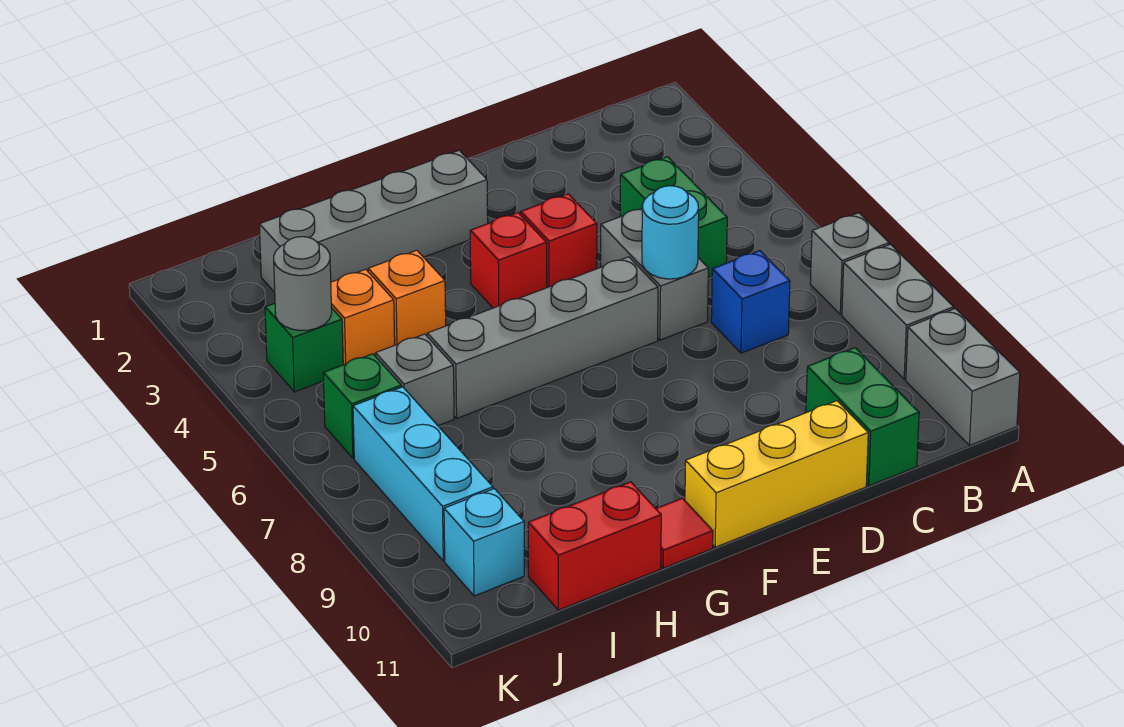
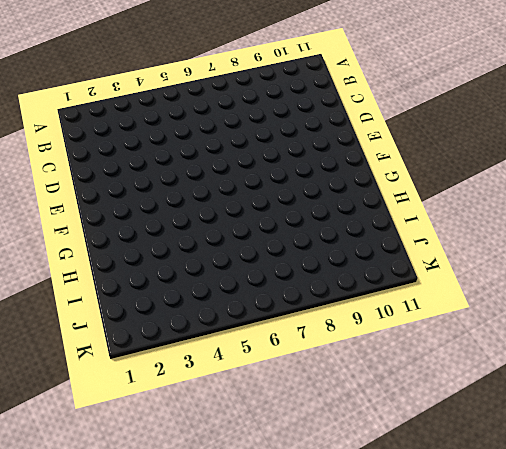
none -> grey 1x1 brick [810,213,889,315]
none -> grey 1x2 brick [842,244,954,379]
none -> grey 1x2 brick [906,309,1020,445]

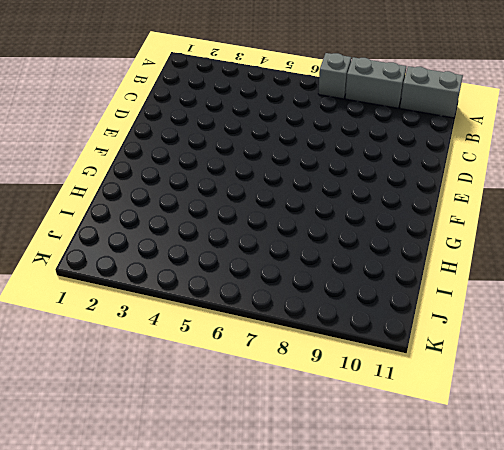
none -> green 1x2 brick [620,157,727,278]
none -> blue 1x1 brick [711,251,790,353]
none -> green 1x2 brick [806,348,919,486]

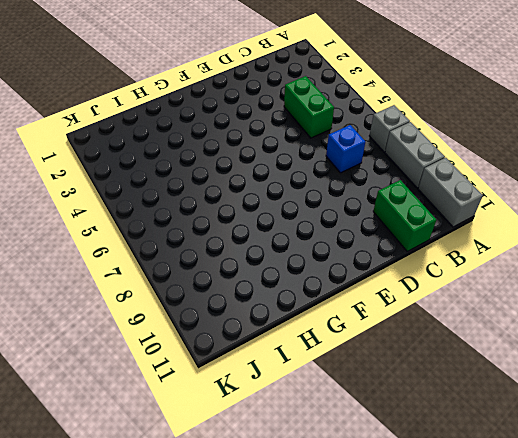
none -> grey 1x2 brick [601,209,708,340]
none -> yellow 1x3 brick [685,401,868,547]
none -> red 1x1 brick [521,194,597,288]

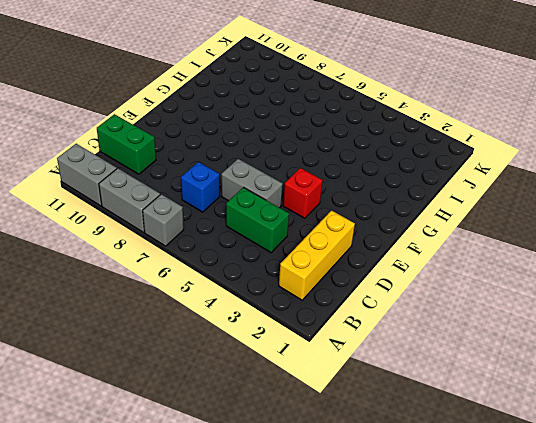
yellow 1x3 brick [279,210,355,300] -> yellow 1x3 brick moved to [685,401,868,547]
none -> grey 1x4 brick [427,257,658,418]
none -> grey 1x4 brick [259,150,488,292]
none -> red 1x1 brick [470,213,547,308]

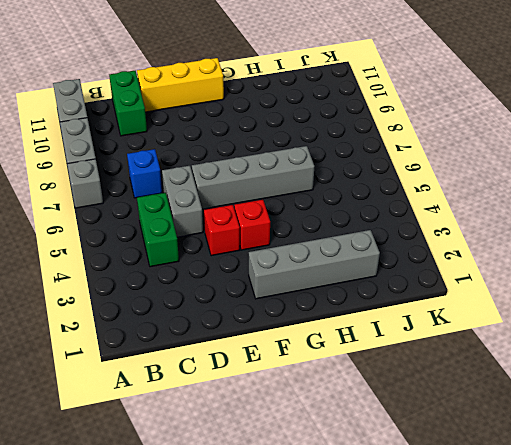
none -> red 1x1 tile [656,498,713,568]
none -> orange 1x1 brick [368,250,446,345]
none -> red 1x2 brick [528,482,661,610]

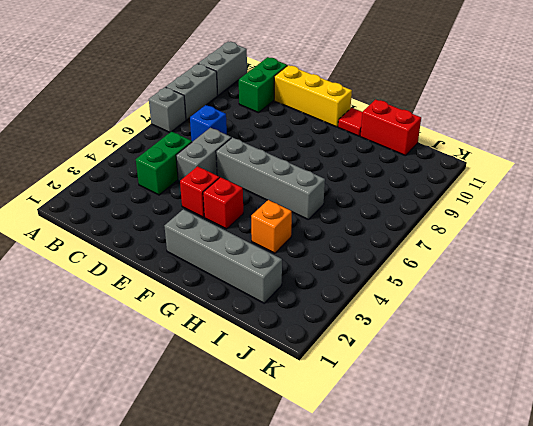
none -> orange 1x1 brick [331,269,395,365]
none -> grey 1x1 brick [376,334,454,426]
none -> green 1x1 brick [265,303,343,392]

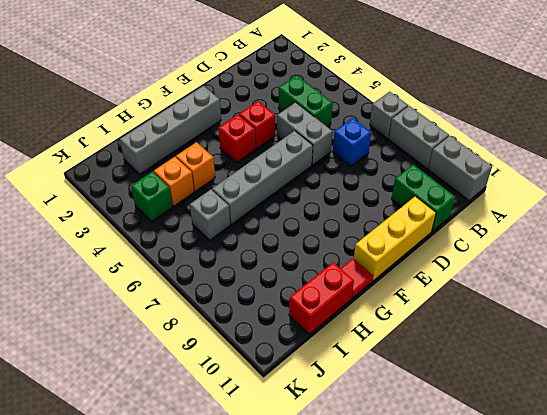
none -> green 1x1 brick [323,354,401,458]
none -> cyan 1x3 brick [353,387,493,561]
none -> cyan 1x1 brick [444,489,524,596]

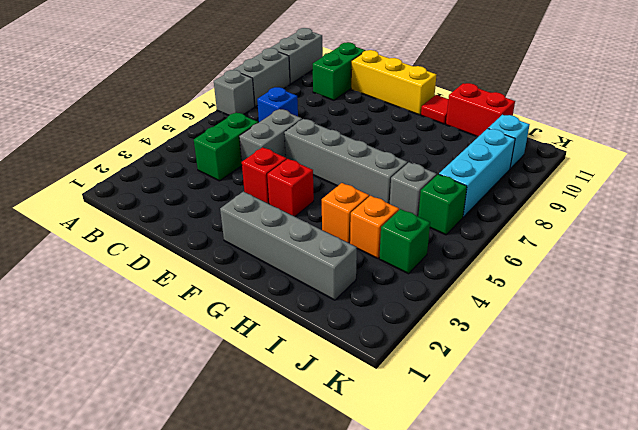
none -> cyan 1x1 round brick [642,186,699,279]
none -> grey 1x1 round brick [274,237,332,331]

